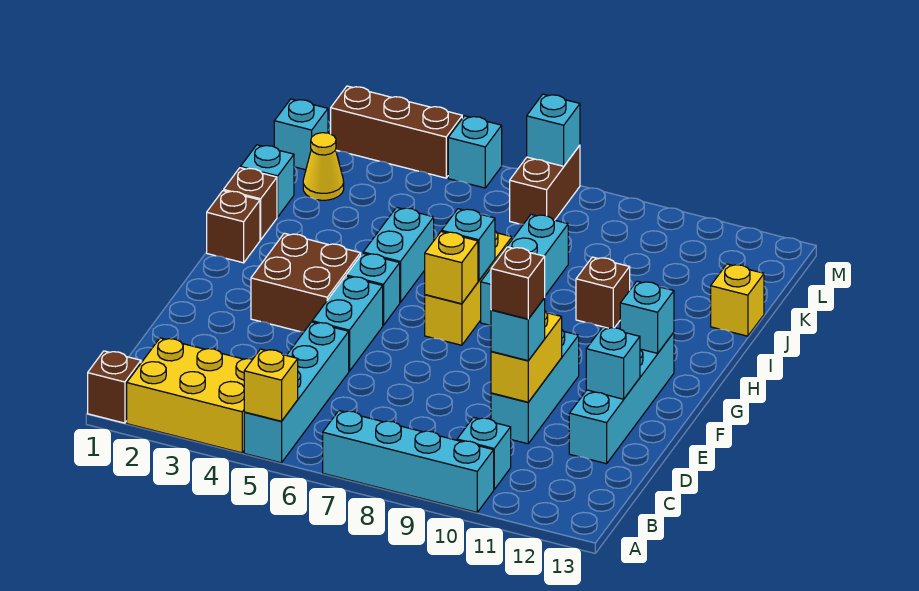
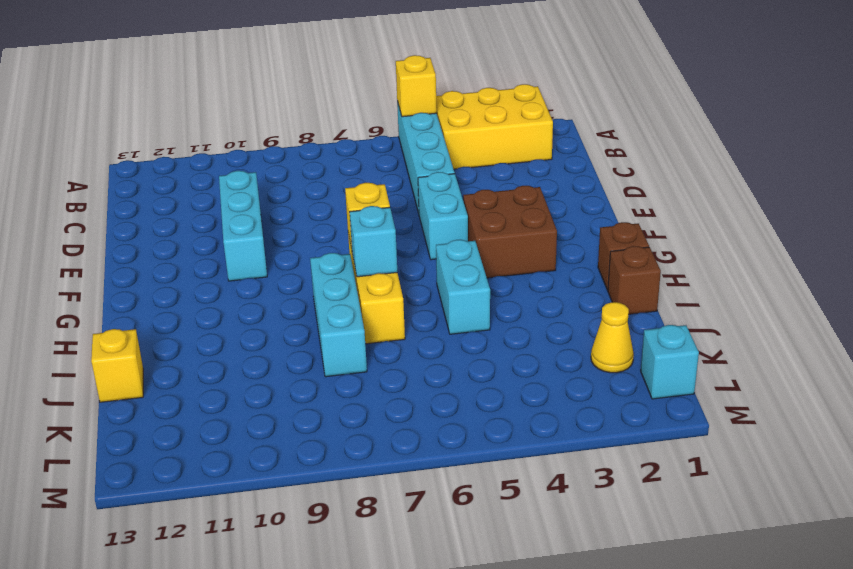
none -> brown 1x1 brick [88,351,141,423]
none -> cyan 1x4 brick [323,411,494,512]
none -> cyan 1x1 brick [457,417,511,489]
none -> cyan 1x4 brick [569,332,674,464]

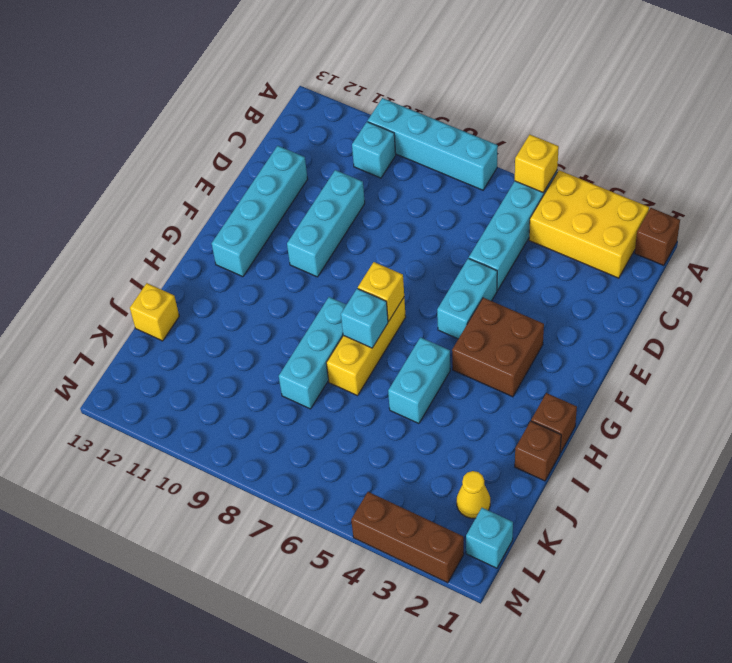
none -> cyan 1x1 brick [346,253,400,325]
none -> brown 1x1 brick [576,257,630,328]
none -> cyan 1x1 brick [241,145,294,217]
none -> brown 1x2 brick [510,145,580,224]

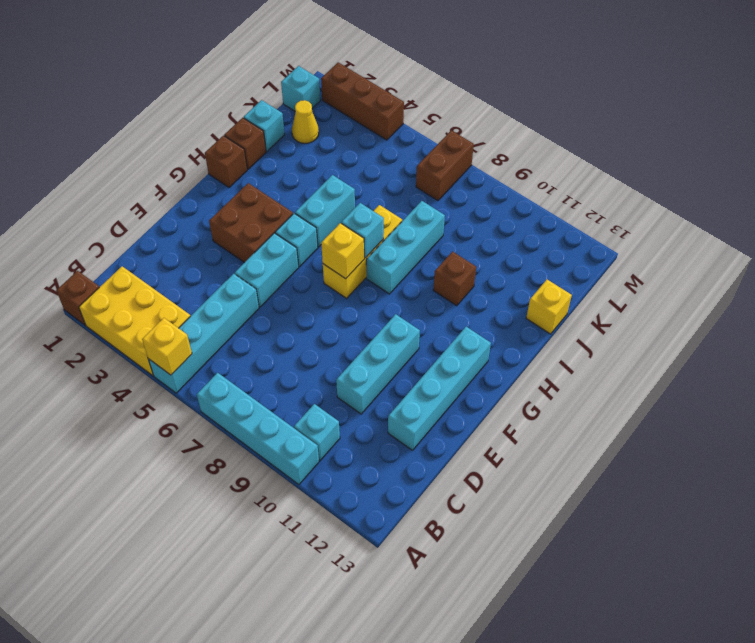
none -> cyan 1x1 brick [448,116,502,188]
none -> yellow 1x2 brick [491,311,562,402]
none -> cyan 1x1 brick [586,327,640,399]
none -> cyan 1x1 brick [620,281,674,353]

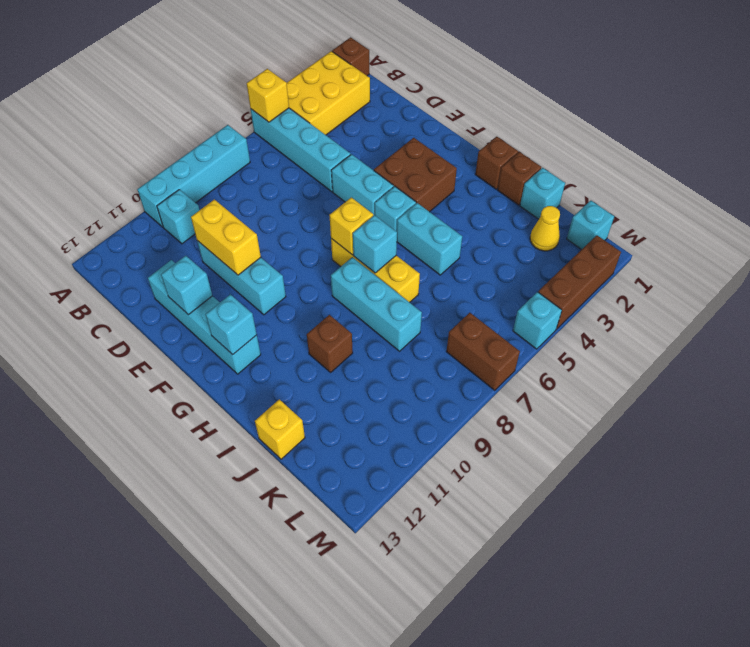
none -> cyan 1x1 brick [527,94,580,166]
none -> cyan 1x1 brick [491,298,545,361]
none -> brown 1x1 brick [491,247,545,319]

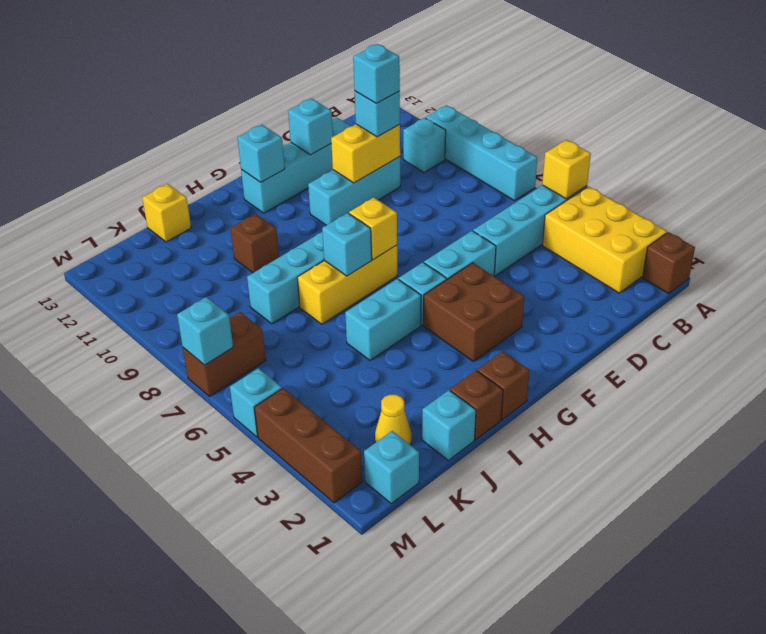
cyan 1x1 brick [353,44,400,103] -> brown 1x1 brick [491,247,545,319]

